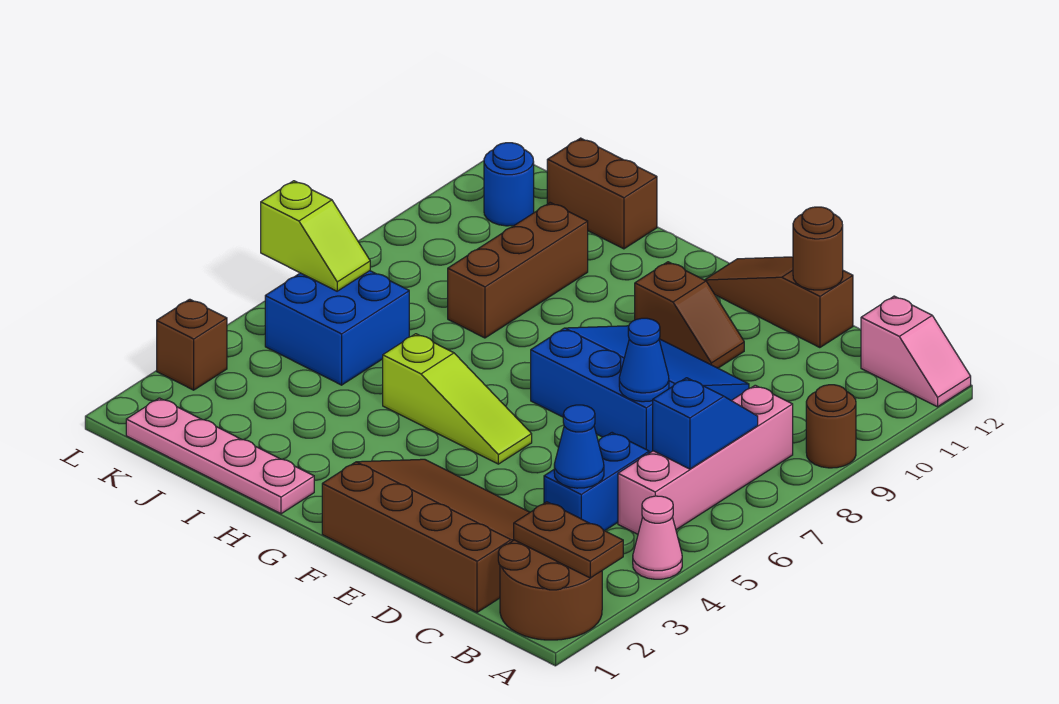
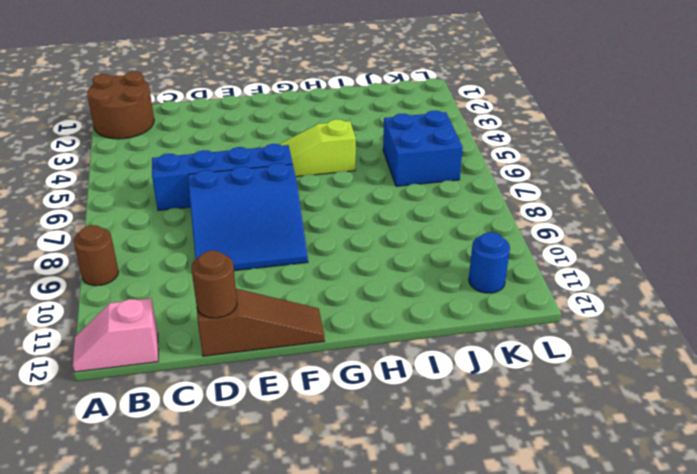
blue 1x4 brick [152,144,293,210] -> none
none -> pink 1x1 cone [633,496,682,579]
none -> pink 1x4 brick [618,385,793,534]
none -> brown 3x4 slope [322,459,530,612]

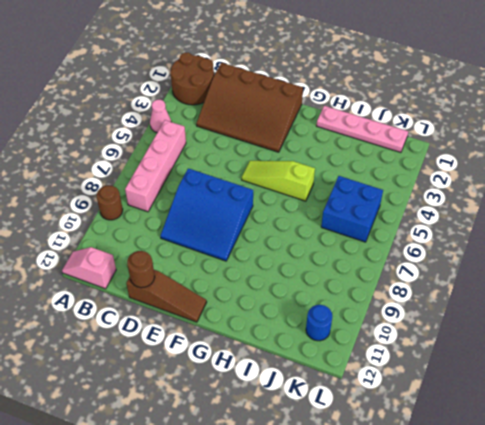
none -> blue 1x2 brick [544,433,649,531]
none -> brown 1x2 slope [635,262,744,368]
none -> brown 1x3 brick [448,203,588,338]

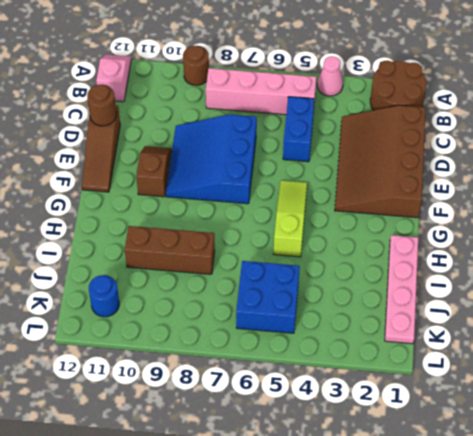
blue 1x2 brick [283,97,314,162] -> blue 1x2 brick turned to [544,433,649,531]
none -> brown 1x2 brick [547,138,657,249]
none -> brown 1x1 brick [157,299,227,390]
none -> brown 1x2 plate [514,502,623,578]

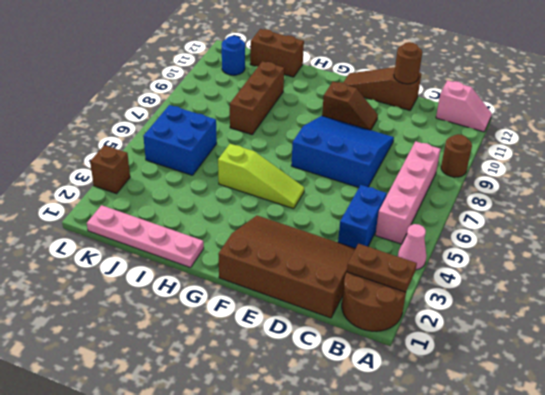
none -> blue 1x2 slope [653,378,758,469]
none -> blue 1x1 cone [554,405,604,488]
none -> blue 1x1 cone [619,318,669,402]

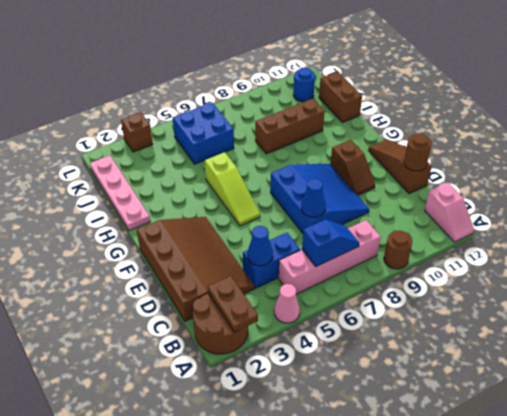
none -> lime 1x2 slope [261,181,370,291]

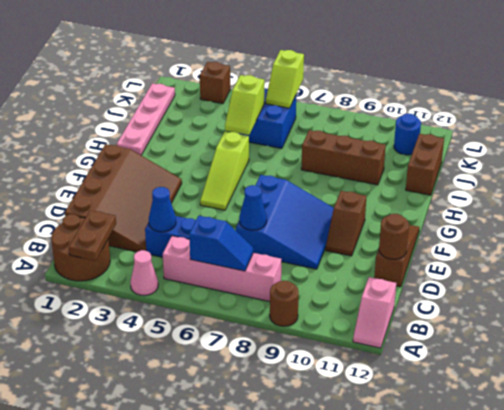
lime 1x2 slope [225,75,264,135] -> none

